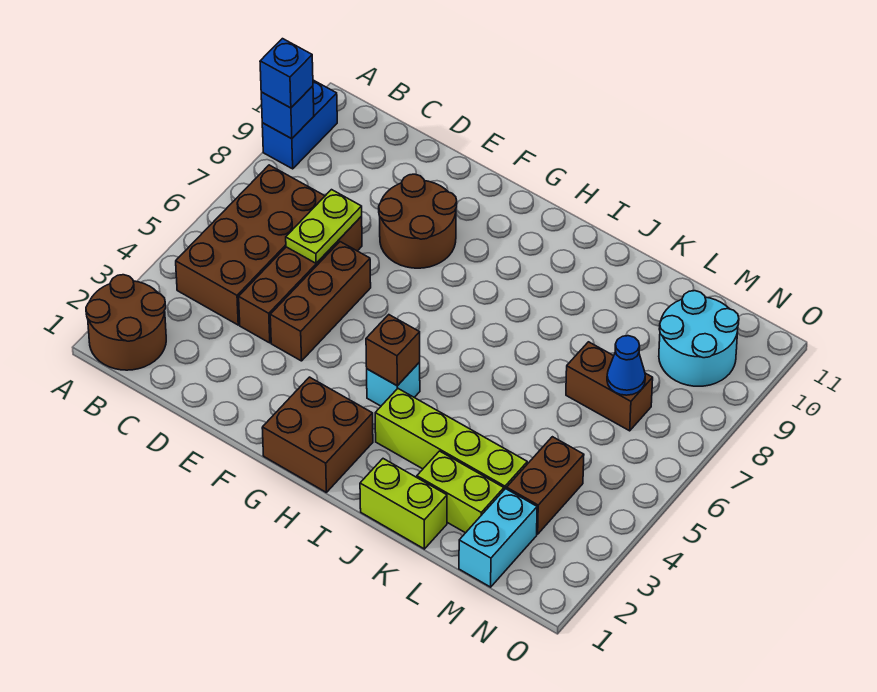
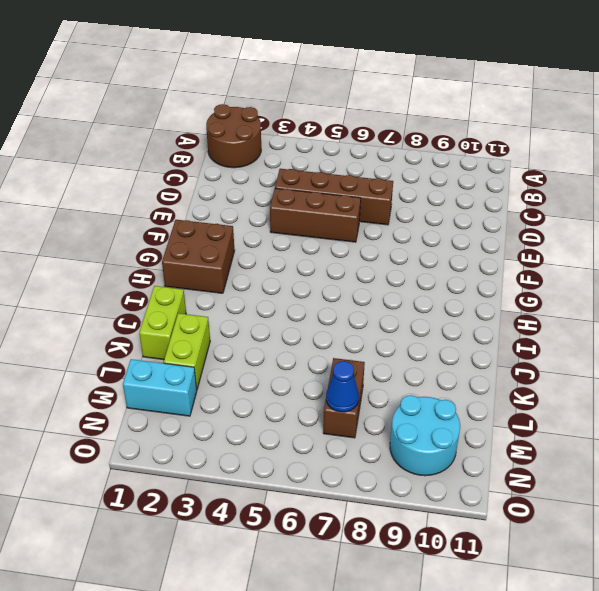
none -> blue 1x2 brick [262,80,337,169]
none -> brown 2x4 brick [176,165,325,325]
none -> brown 2x2 round brick [379,174,457,268]

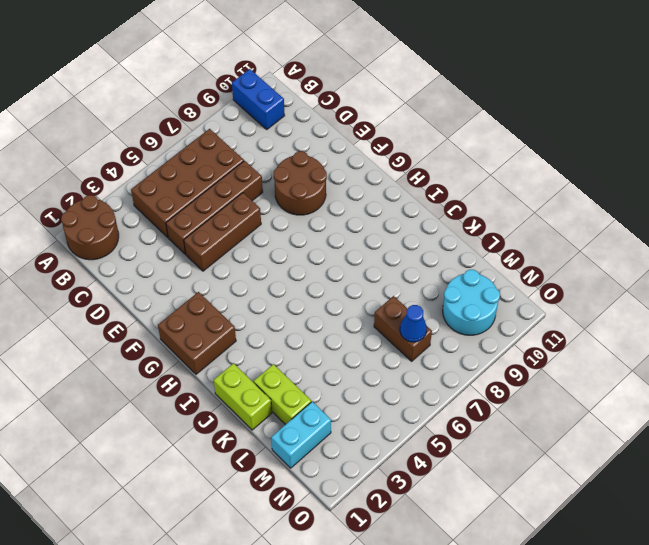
blue 1x2 brick [232,69,285,129] -> blue 1x2 brick turned to [262,80,337,169]
none -> cyan 1x1 brick [367,362,420,406]
none -> lime 1x4 brick [375,389,527,490]
none -> brown 1x2 brick [507,437,584,534]

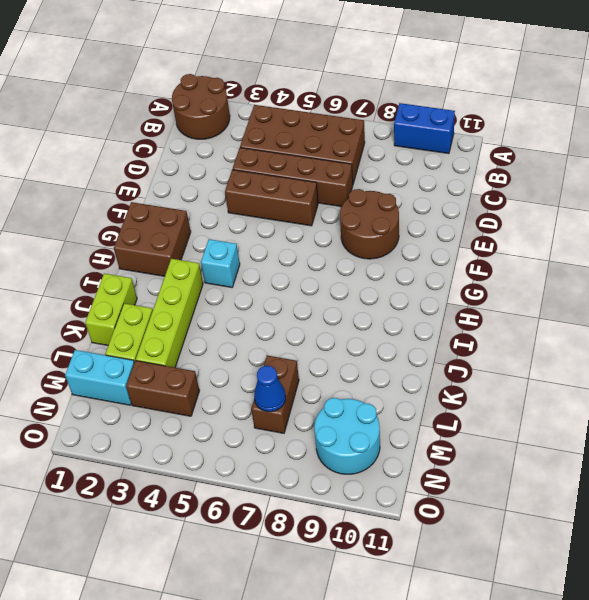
none -> blue 1x1 brick [261,86,314,139]
none -> lime 1x2 plate [286,190,362,263]
none -> brown 1x1 brick [366,315,420,386]

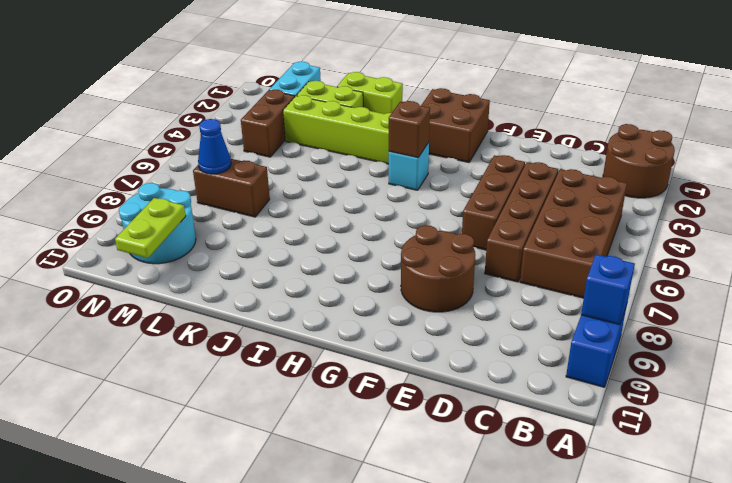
lime 1x2 plate [115,198,186,258] -> lime 1x2 plate moved to [286,190,362,263]
none -> blue 1x1 brick [260,39,313,108]

